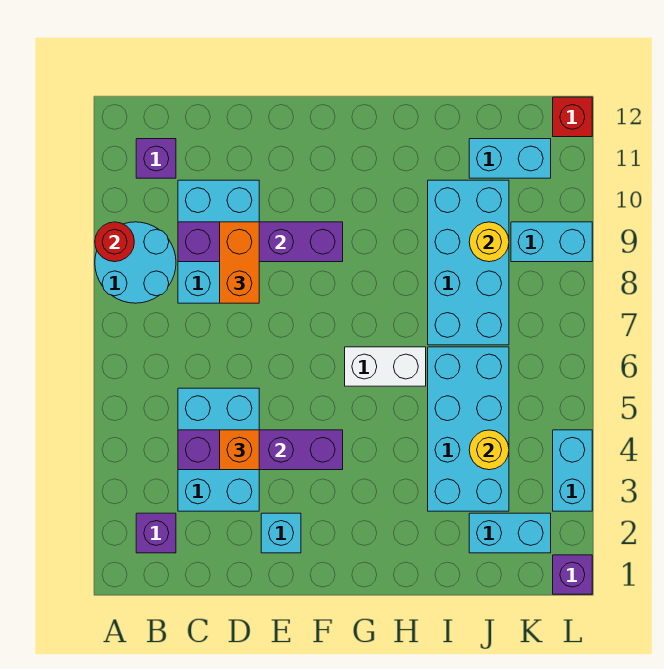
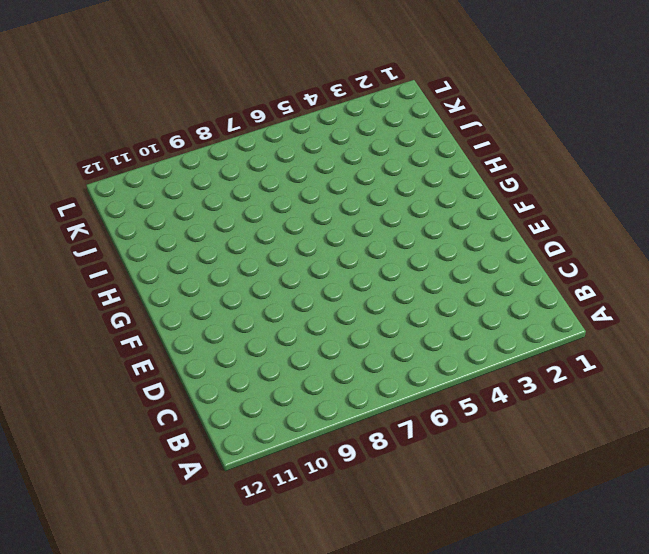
none -> cyan 2x2 round brick [95,222,176,303]
none -> purple 1x1 brick [136,513,176,553]
none -> purple 1x1 brick [136,139,176,178]

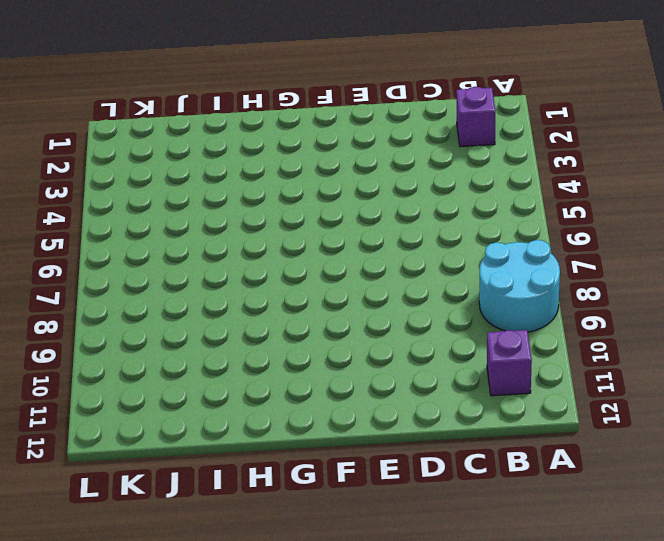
none -> cyan 2x3 brick [178,388,259,511]
none -> cyan 2x3 brick [178,180,259,303]
none -> cyan 1x1 brick [261,513,301,553]

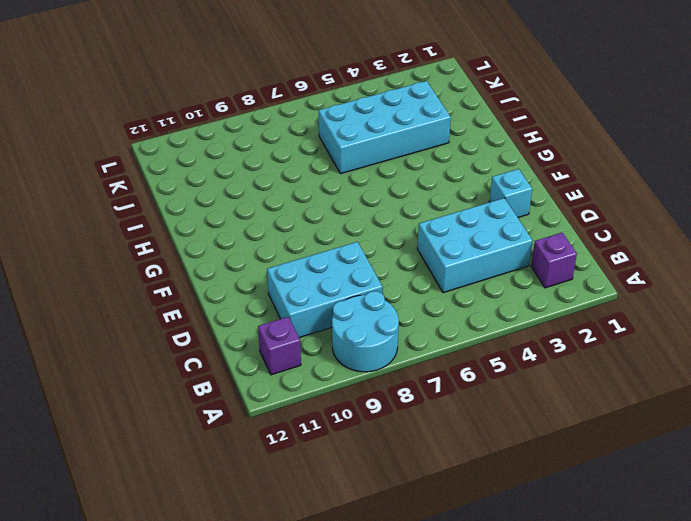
none -> white 1x2 brick [345,347,426,386]
none -> cyan 2x4 brick [428,180,509,345]
none -> cyan 1x2 brick [469,513,551,553]

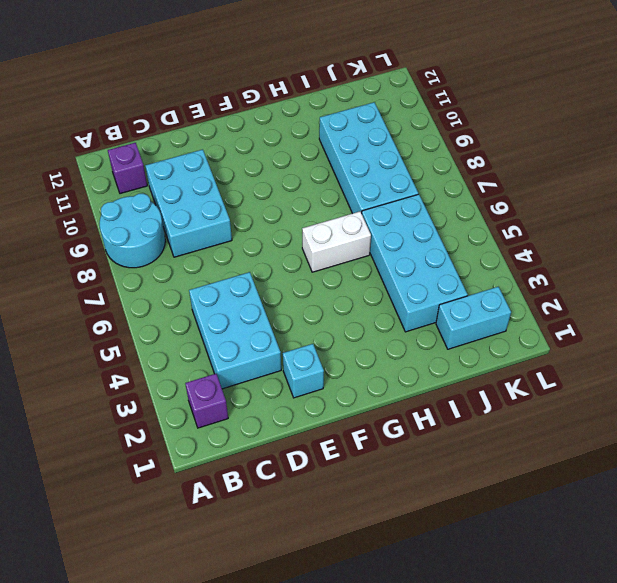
none -> cyan 1x2 brick [469,139,551,178]
none -> cyan 1x2 brick [511,222,592,262]
none -> purple 1x1 brick [553,555,592,594]

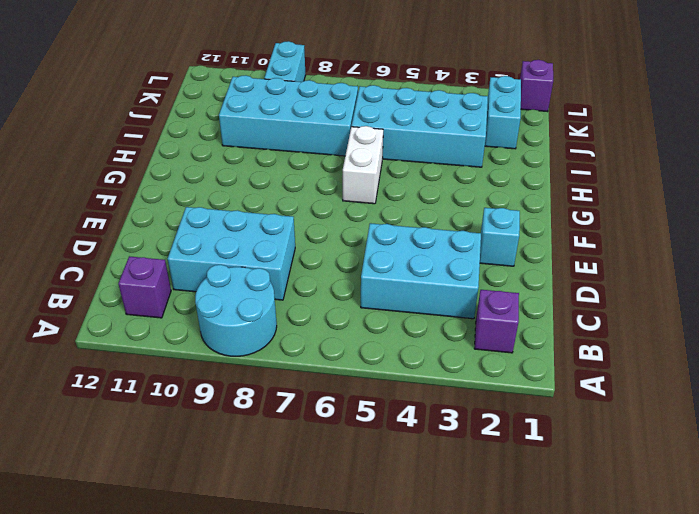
none -> cyan 1x2 brick [469,139,551,178]
none -> cyan 1x2 brick [553,430,592,511]
none -> red 1x1 brick [553,97,592,137]

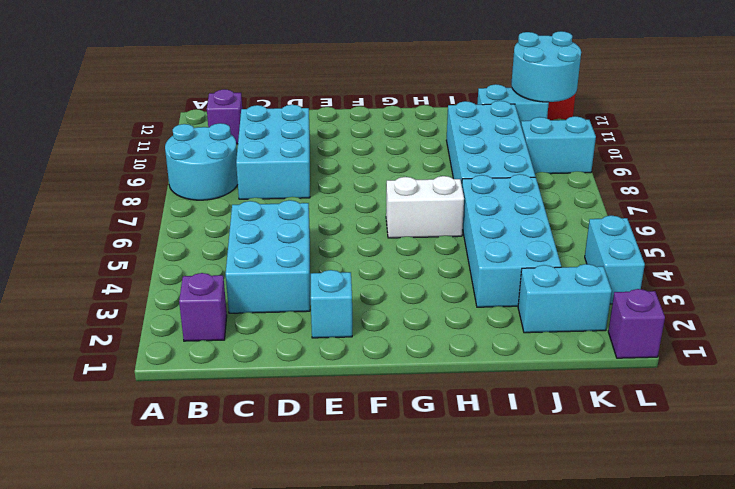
cyan 2x2 round brick [511,31,581,102] -> none
none -> red 1x1 round brick [95,222,134,262]
none -> purple 1x4 brick [178,430,343,470]
none -> purple 1x4 brick [178,222,343,262]

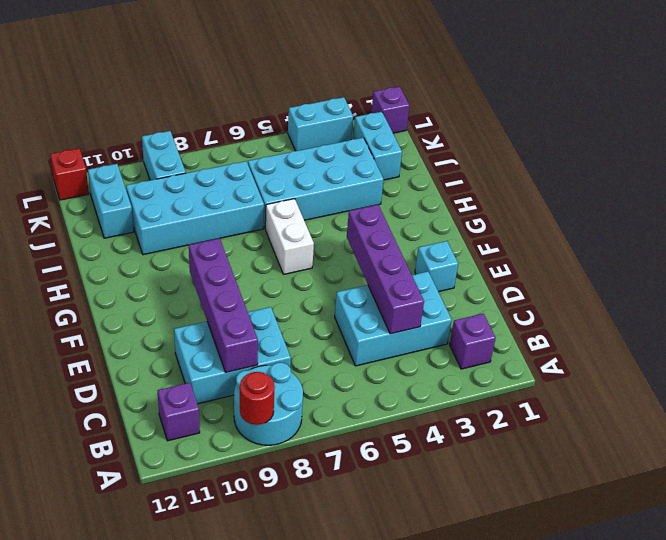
none -> yellow 1x1 round brick [469,430,509,470]
none -> yellow 1x1 round brick [469,222,509,262]
none -> orange 1x1 brick [220,430,259,470]

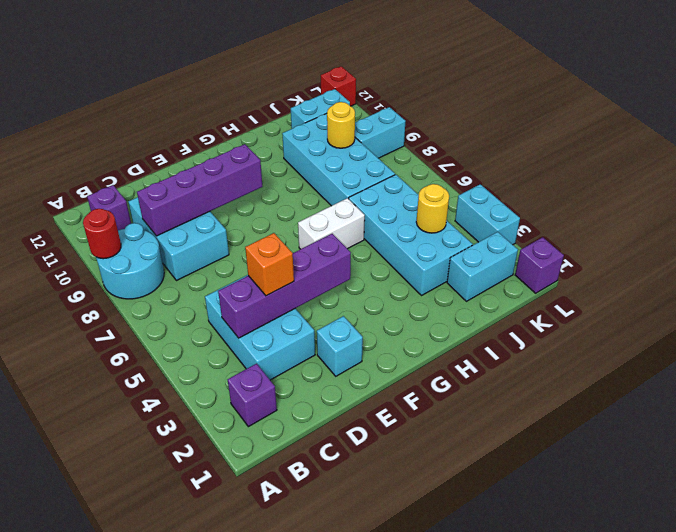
none -> orange 1x2 brick [220,222,259,303]

